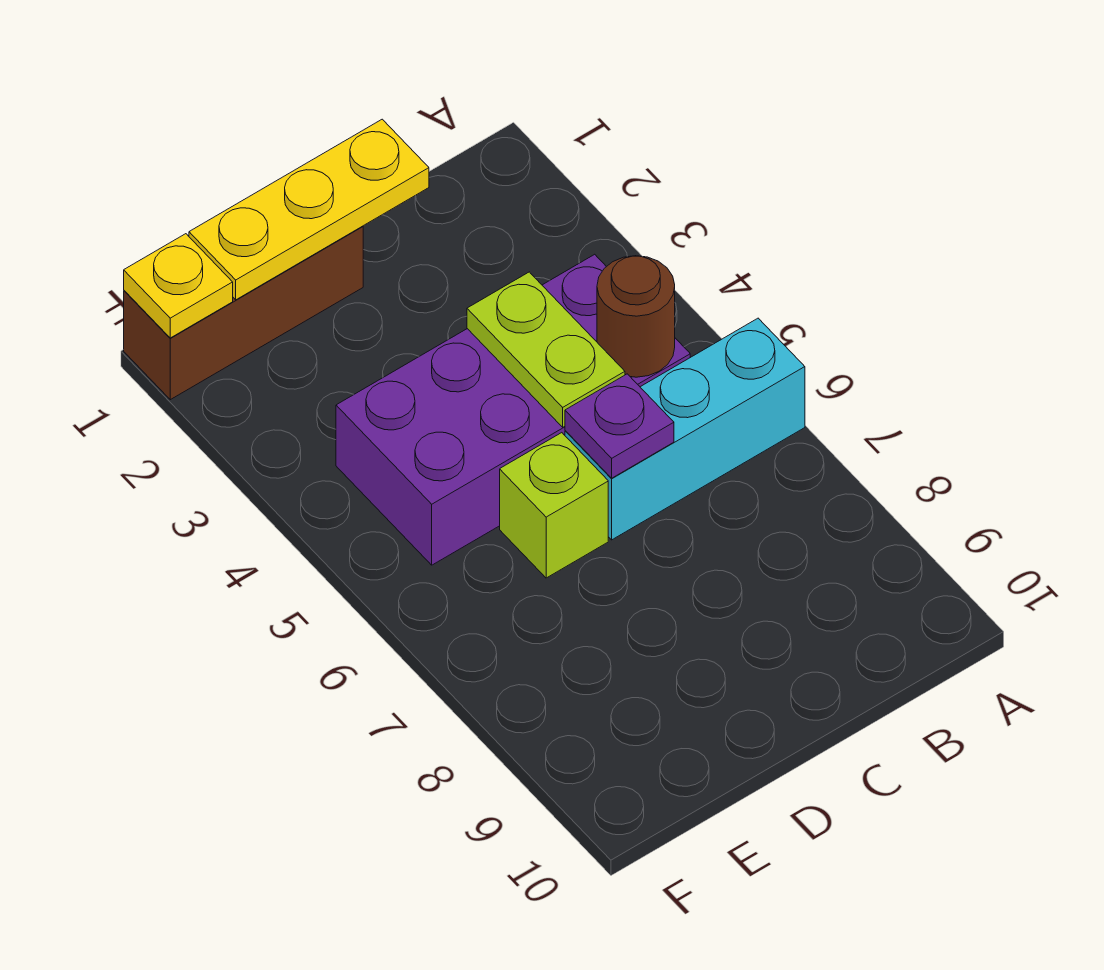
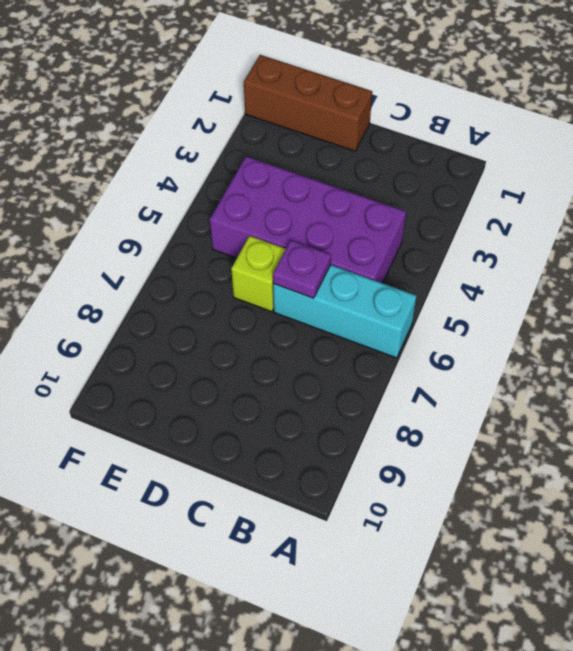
none -> brown 1x1 round brick [597,256,675,377]
none -> yellow 1x3 plate [189,119,429,300]

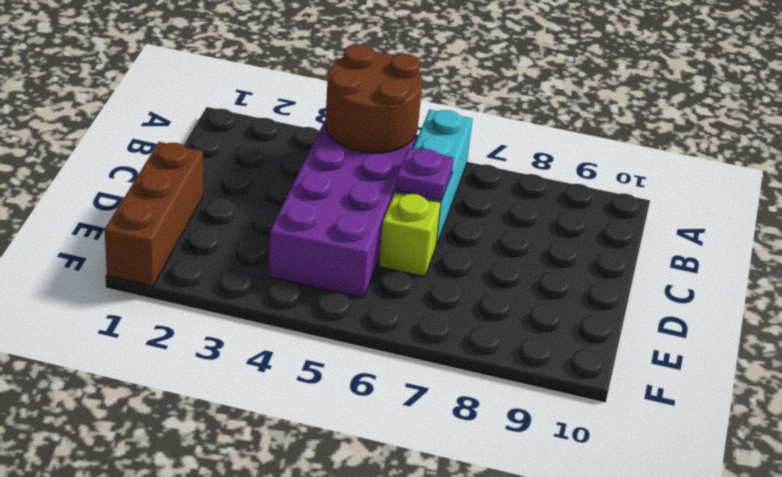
brown 2x2 round brick [325,44,422,153] -> brown 1x1 round brick [597,256,675,377]
none -> yellow 1x3 plate [189,119,429,300]
none -> lime 1x2 plate [467,272,625,427]

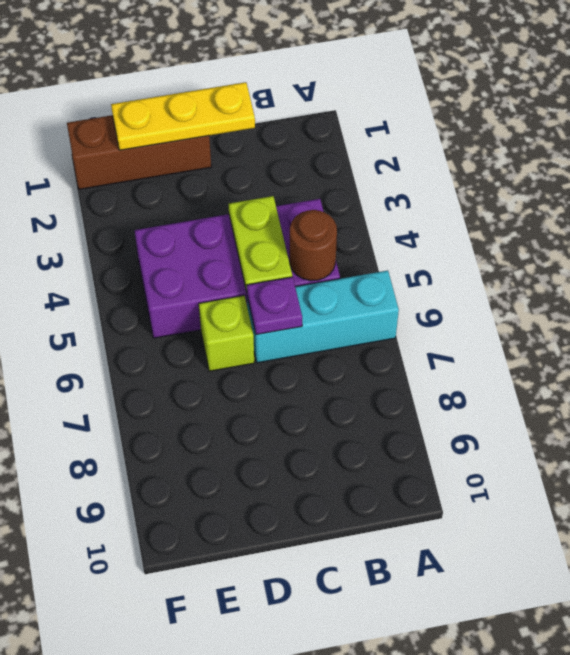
none -> yellow 1x1 plate [124,234,233,338]

